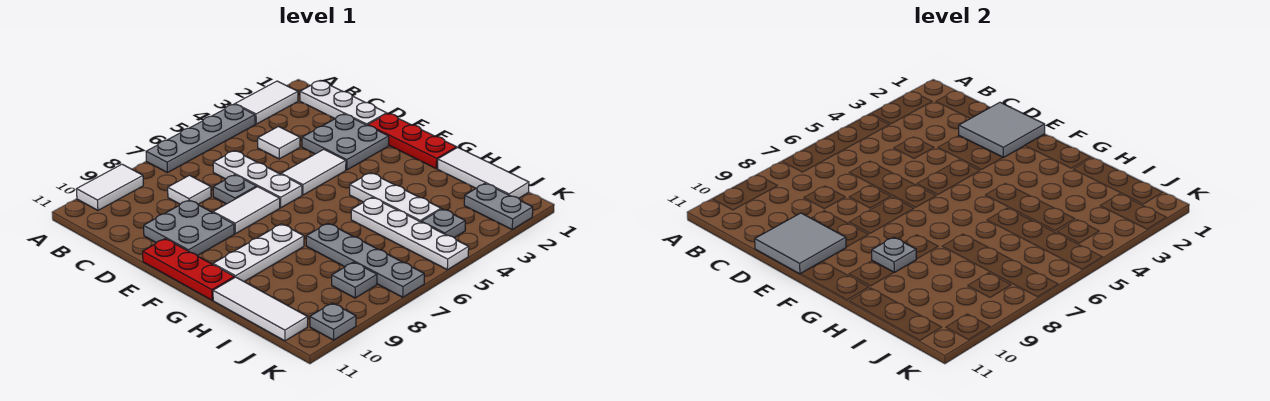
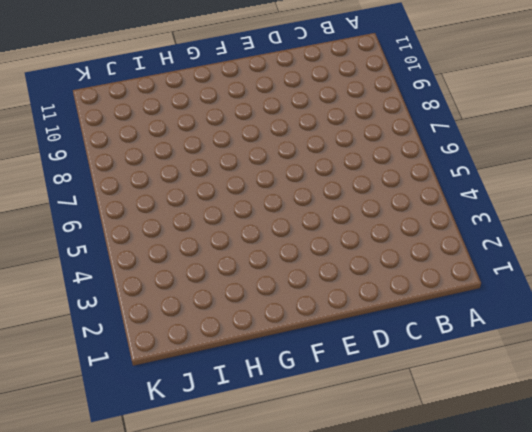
none -> white 1x2 tile [235,81,298,124]
none -> grey 1x4 plate [146,104,255,173]
none -> white 1x2 tile [76,164,143,210]

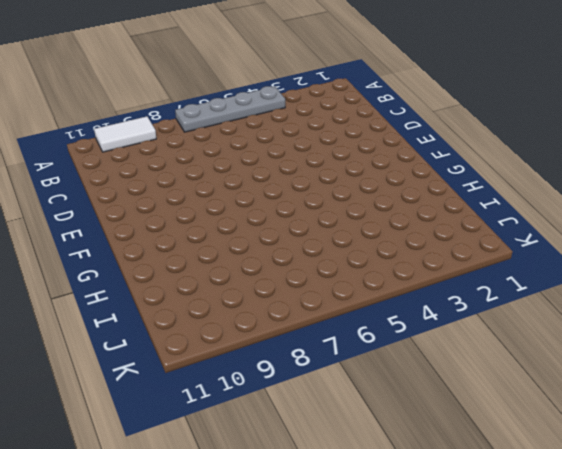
none -> white 1x2 tile [235,81,298,124]
none -> white 1x3 plate [300,81,387,126]
none -> white 1x1 tile [258,127,300,159]

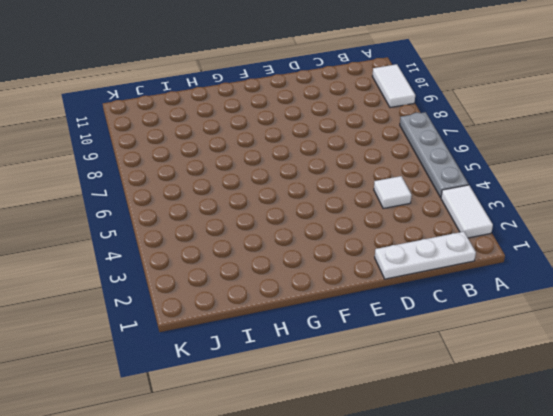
none -> white 1x3 plate [213,151,302,208]
none -> white 1x1 tile [168,175,211,204]
none -> grey 2x2 plate [302,114,389,170]

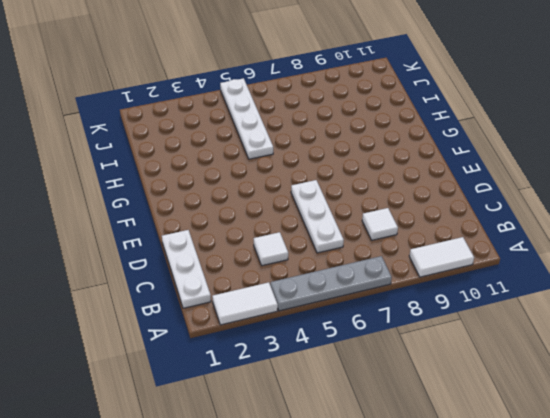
none -> grey 2x2 plate [302,114,389,170]
none -> grey 1x1 plate [213,175,257,204]
none -> grey 2x2 plate [144,200,234,256]

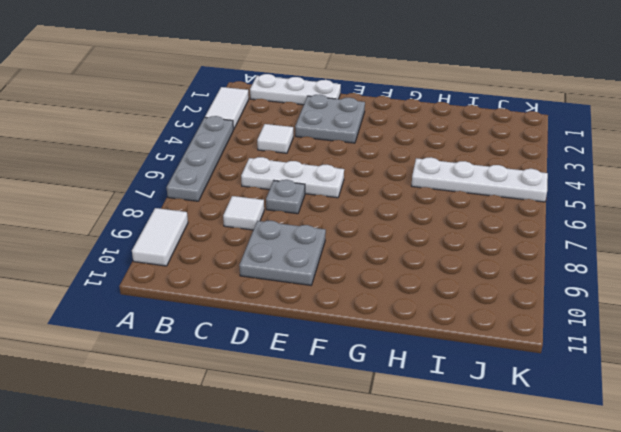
none -> red 1x3 plate [368,113,457,169]
none -> white 1x2 tile [281,149,346,195]
none -> white 1x2 tile [213,187,280,234]

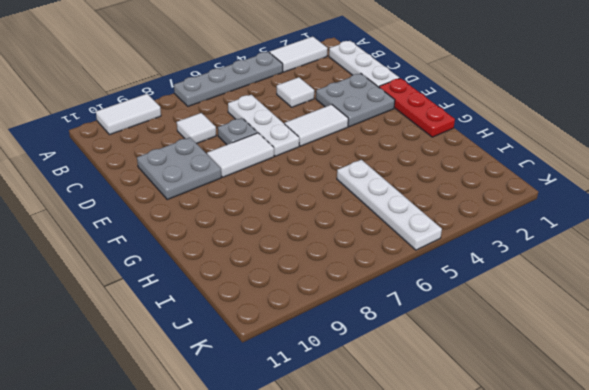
none -> red 1x3 plate [143,239,235,300]
none -> white 1x3 plate [350,173,441,222]
none -> white 1x3 plate [213,224,304,281]

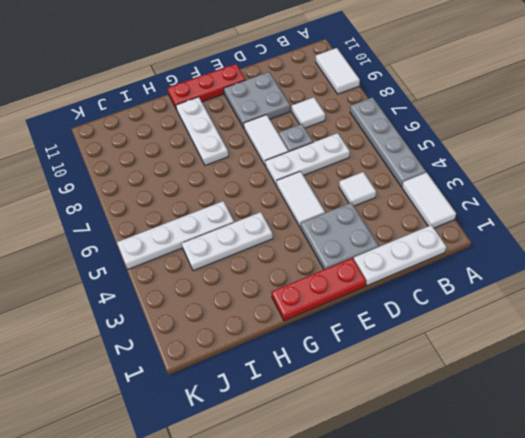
none -> white 1x3 tile [438,147,529,198]
none -> grey 1x4 plate [306,223,424,297]
none -> white 1x3 tile [213,277,308,341]

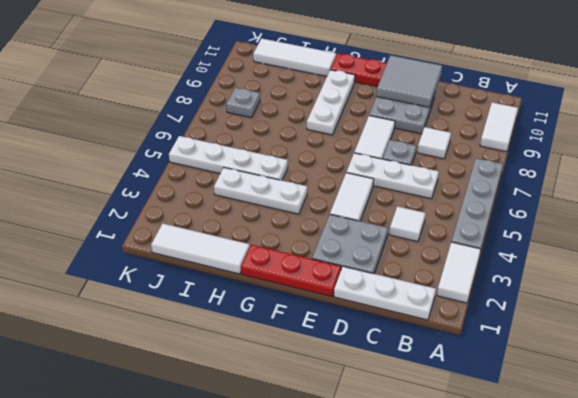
none -> grey 1x4 plate [306,223,424,297]
none -> grey 1x2 plate [464,183,533,229]
none -> grey 1x1 plate [421,209,465,238]

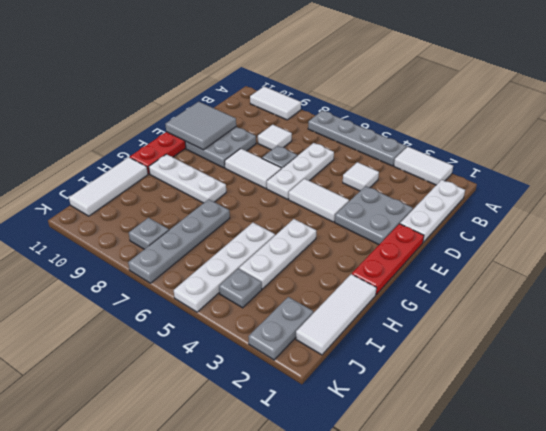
none -> grey 1x1 plate [310,303,356,340]
none -> grey 2x2 tile [959,102,1045,158]
none -> grey 1x1 plate [872,237,916,272]

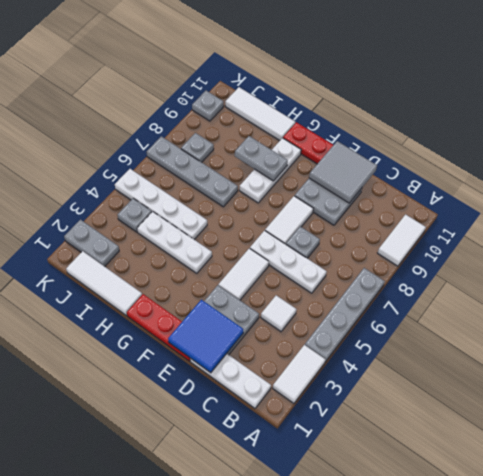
blue 2x2 tile [168,300,244,373] -> grey 2x2 tile [959,102,1045,158]
grey 1x2 plate [235,136,288,181] -> grey 1x1 plate [872,237,916,272]
none -> white 1x1 tile [168,175,211,204]

